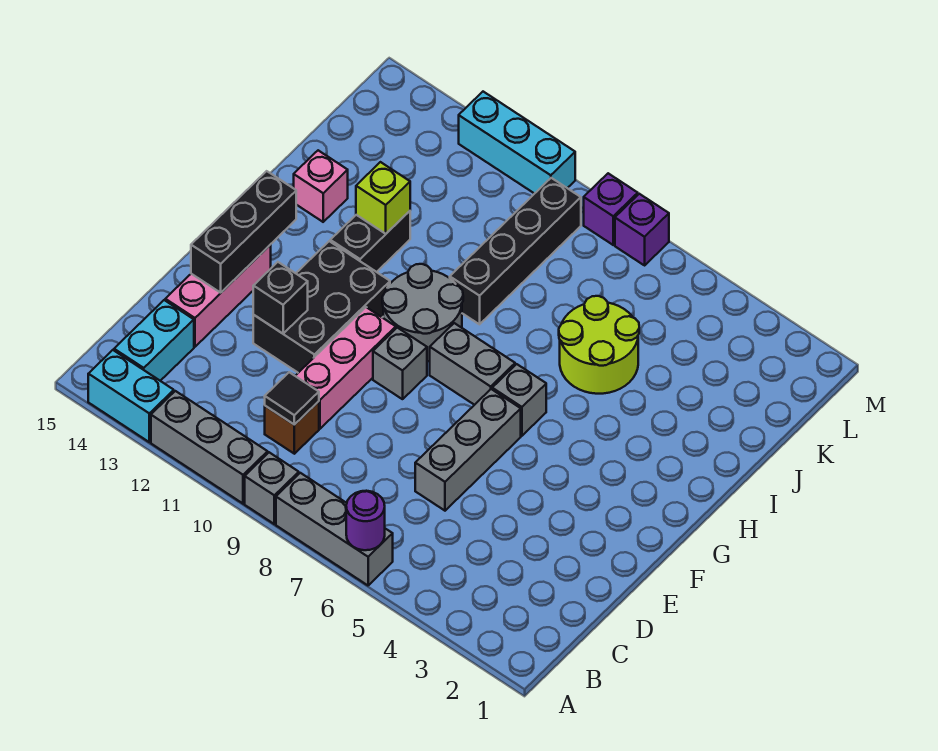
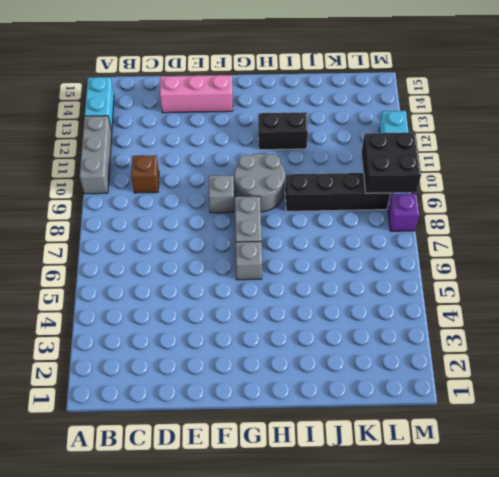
black 2x2 brick [362,133,421,193] -> none
none -> grey 1x3 brick [276,473,393,585]
none -> grey 1x1 brick [245,452,299,524]
none -> cyan 1x2 brick [114,300,194,381]

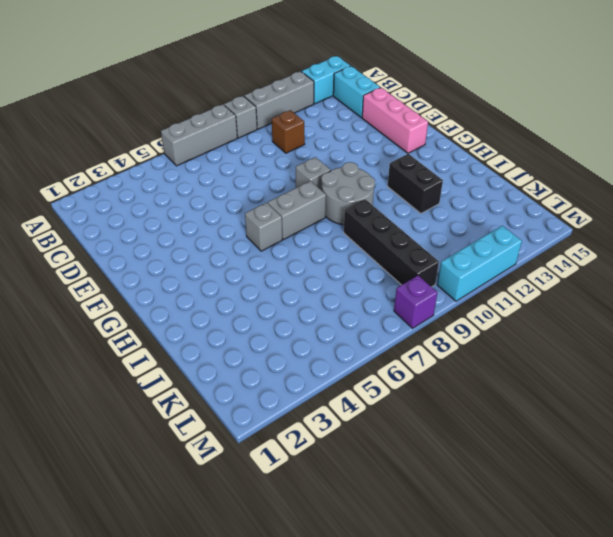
none -> grey 1x3 brick [415,389,521,511]
none -> pink 1x3 brick [296,307,396,429]
none -> black 2x3 brick [253,241,390,373]

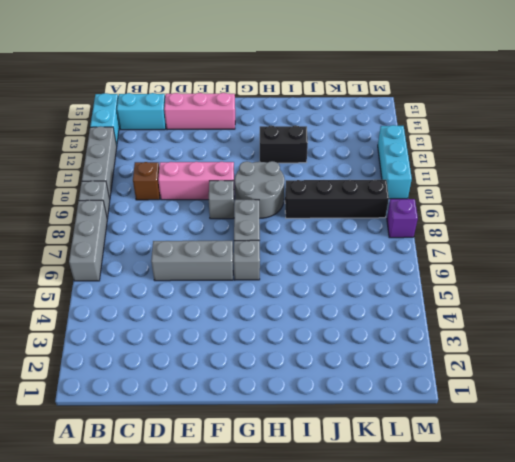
none -> black 2x3 brick [253,241,390,373]
none -> lime 2x2 round brick [559,296,639,394]
none -> pink 1x1 brick [294,150,348,222]

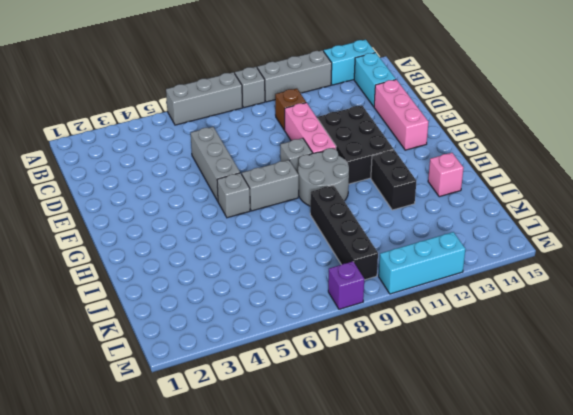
none -> lime 2x2 round brick [559,296,639,394]
none -> purple 1x1 brick [615,194,669,265]
none -> purple 1x1 round brick [346,491,385,550]

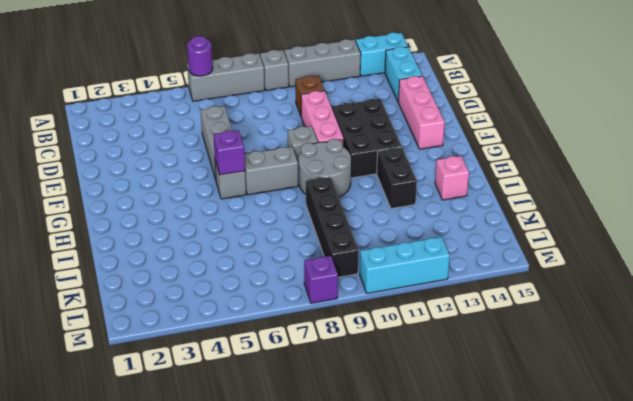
purple 1x1 brick [213,130,245,175] -> purple 1x1 brick moved to [615,194,669,265]
none -> lime 2x2 round brick [559,296,639,394]
none -> black 1x1 tile [265,372,319,425]
none -> black 1x1 brick [253,262,308,334]

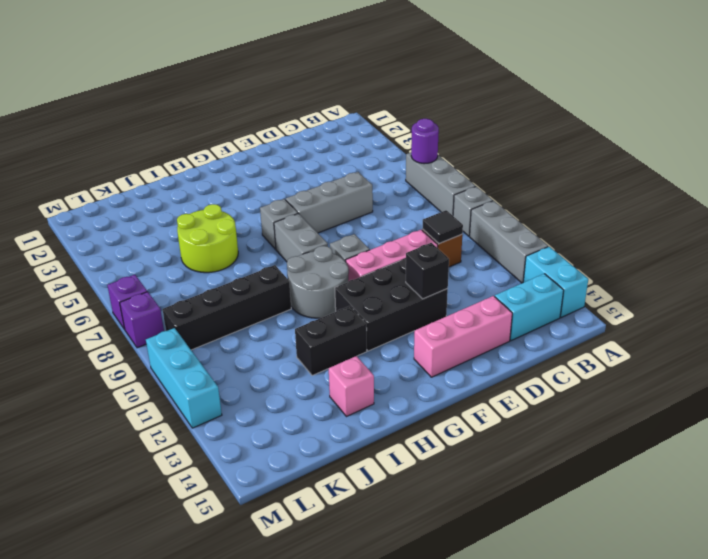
none -> black 1x3 brick [191,171,296,293]
none -> lime 1x1 brick [356,162,410,234]

